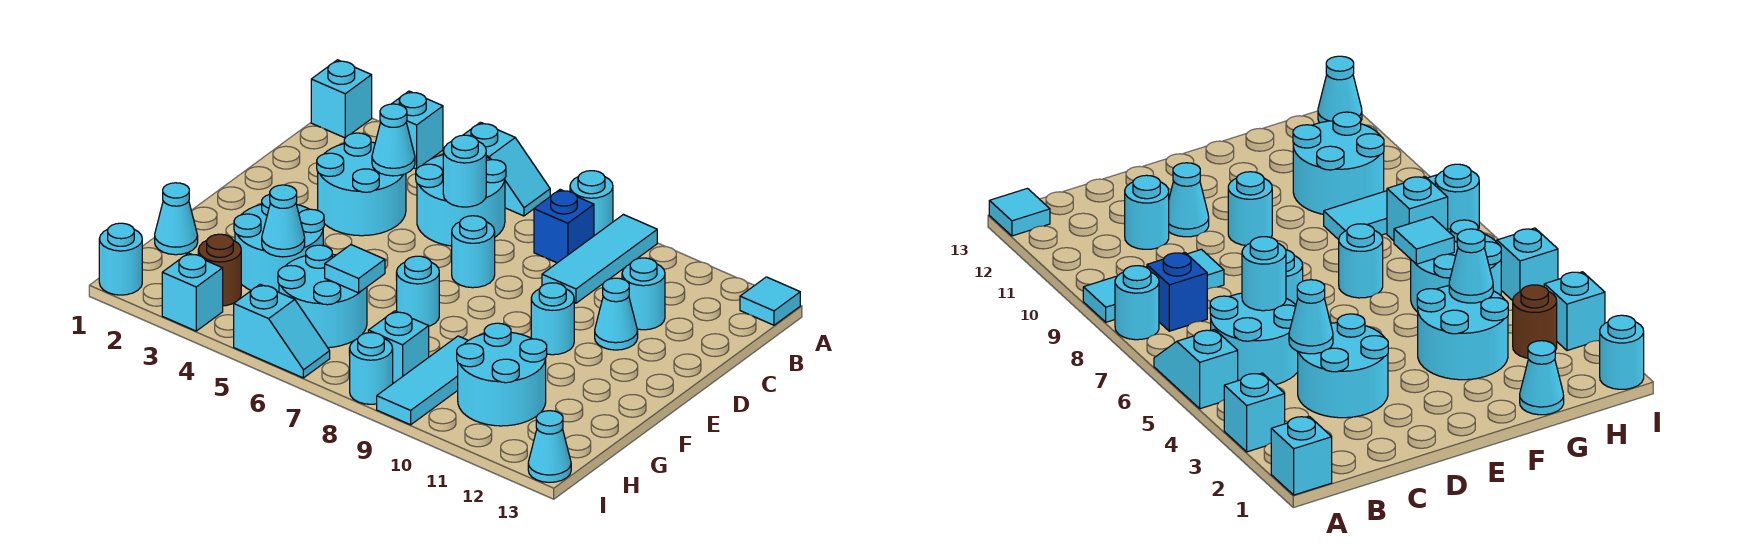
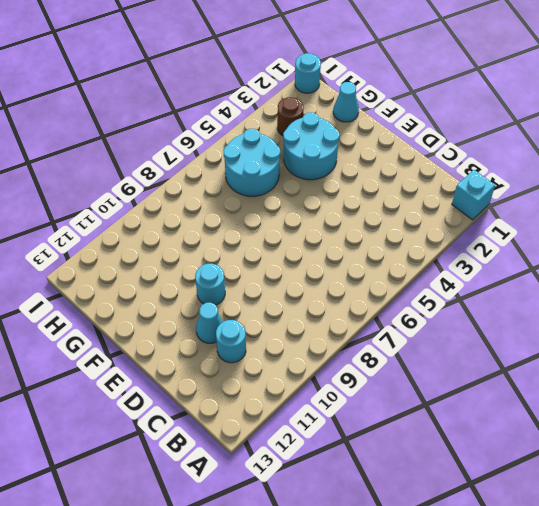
none -> cyan 1x1 brick [392,91,443,169]
none -> cyan 1x2 slope [464,122,550,216]
none -> cyan 1x1 round brick [570,171,613,236]
none -> cyan 1x3 tile [542,215,657,303]

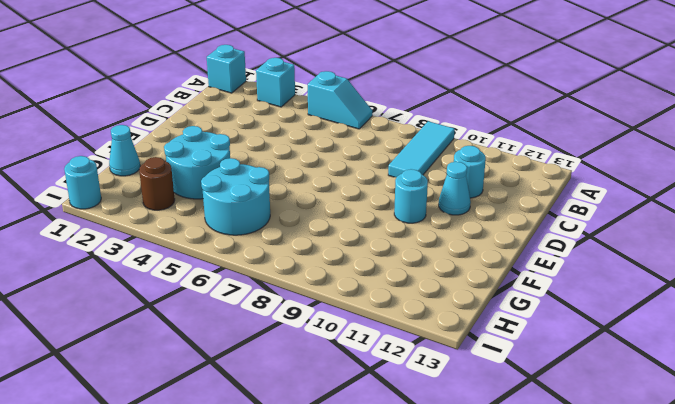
none -> cyan 1x1 round brick [570,171,613,236]
none -> cyan 1x1 tile [740,277,800,325]
none -> cyan 2x2 round brick [416,155,506,246]
none -> blue 1x1 brick [534,189,594,263]

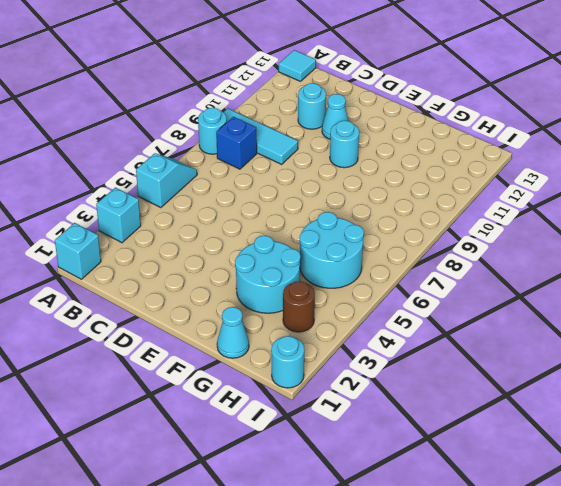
none -> cyan 2x2 round brick [416,155,506,246]
none -> cyan 2x2 round brick [317,133,406,236]
none -> cyan 1x1 round brick [452,216,495,288]
none -> cyan 1x1 round brick [397,256,439,326]

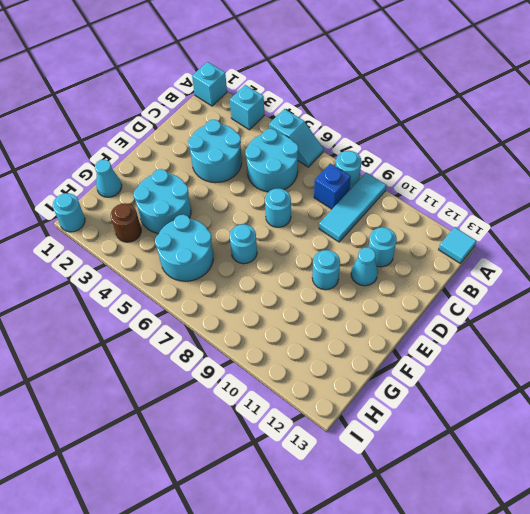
none -> cyan 1x3 tile [377,336,468,425]
none -> cyan 2x2 round brick [457,323,547,426]
none -> cyan 1x1 brick [368,311,429,383]
none -> cyan 1x1 brick [162,253,223,331]

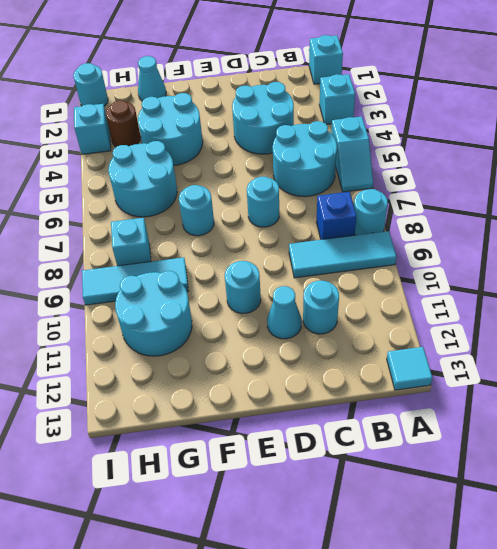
none -> cyan 1x2 slope [234,284,330,378]
none -> cyan 1x1 round brick [350,333,393,404]
none -> cyan 1x1 cone [528,411,571,482]
none -> cyan 1x1 cone [372,104,415,176]

